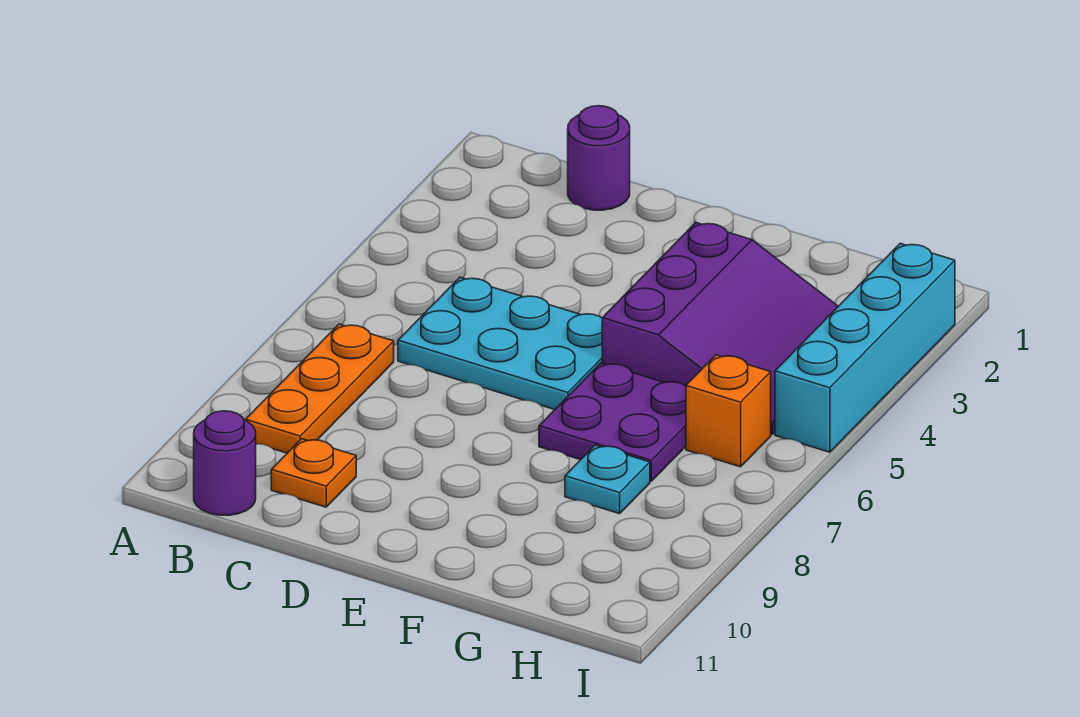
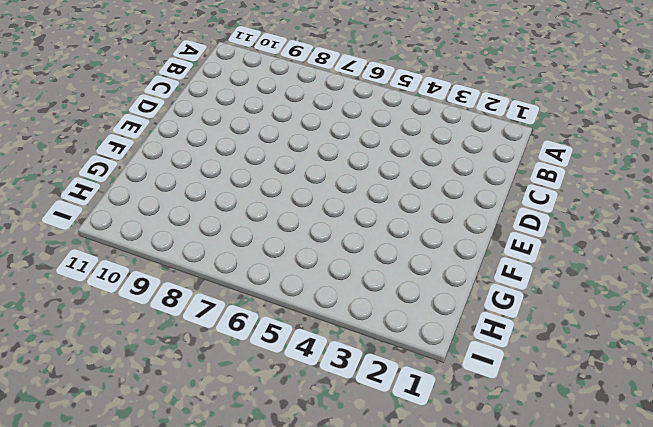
none -> orange 1x3 plate [246,324,394,453]
none -> purple 1x1 round brick [194,411,256,515]

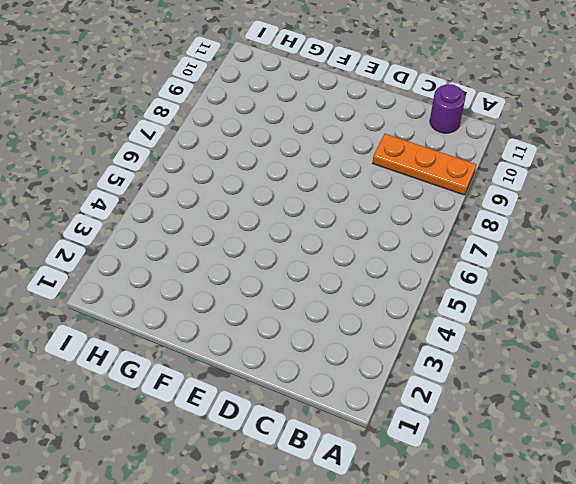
orange 1x3 plate [373,134,476,195] -> orange 1x3 plate turned to [246,324,394,453]
none -> purple 1x1 round brick [568,106,630,210]
none -> cyan 2x3 plate [398,277,602,410]

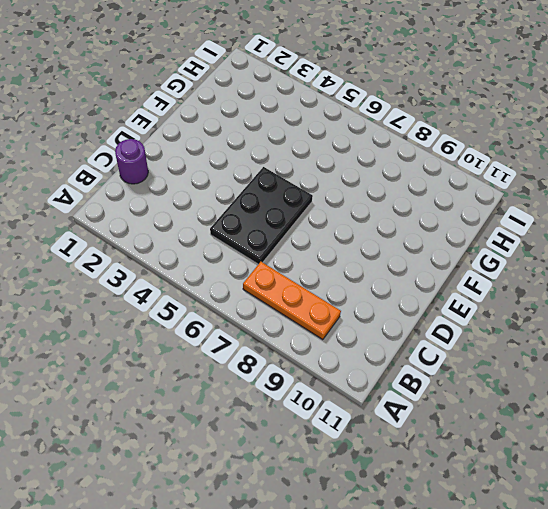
black 2x3 plate [210,167,313,264] -> cyan 2x3 plate [398,277,602,410]
none -> purple 1x1 round brick [194,411,256,515]
none -> orange 1x1 plate [271,439,356,507]

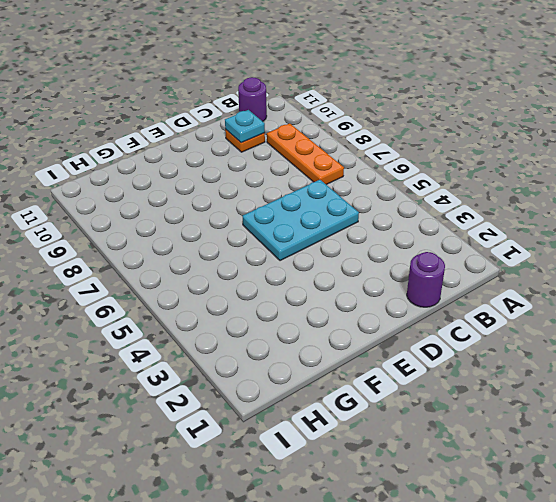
cyan 1x1 plate [225,110,265,143] -> cyan 1x1 plate moved to [565,445,650,514]
none -> purple 3x3 slope [602,223,838,434]
none -> purple 2x2 plate [539,363,686,481]

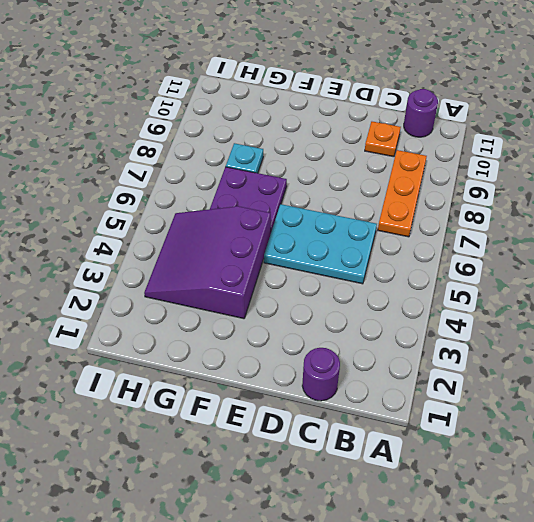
none -> orange 1x1 brick [686,355,771,467]
none -> cyan 1x4 brick [775,243,955,452]

